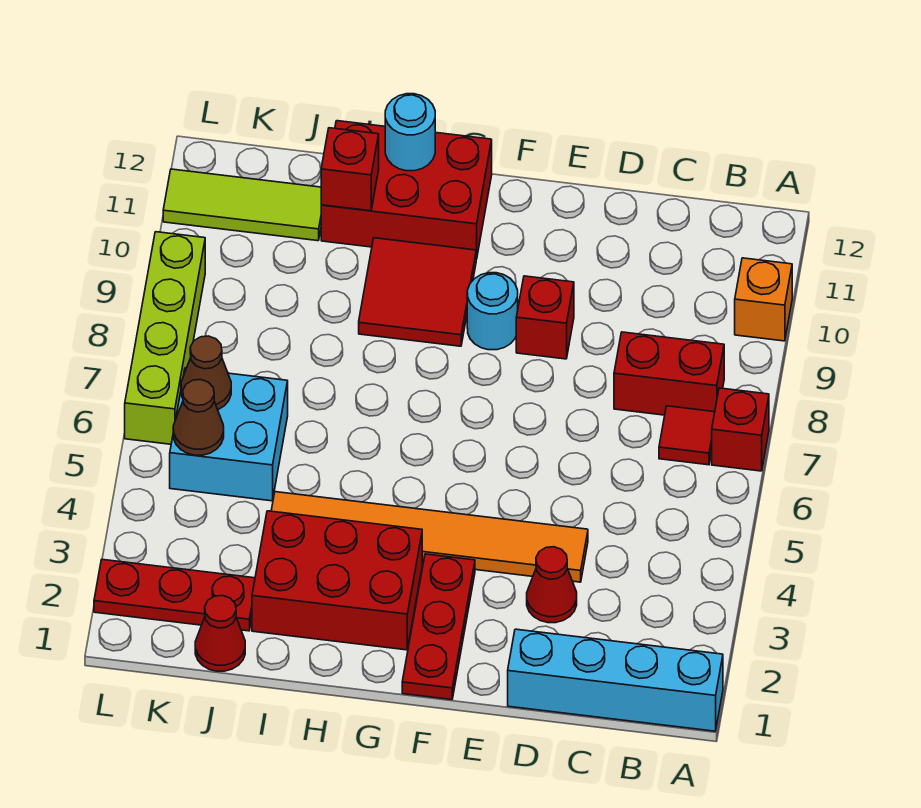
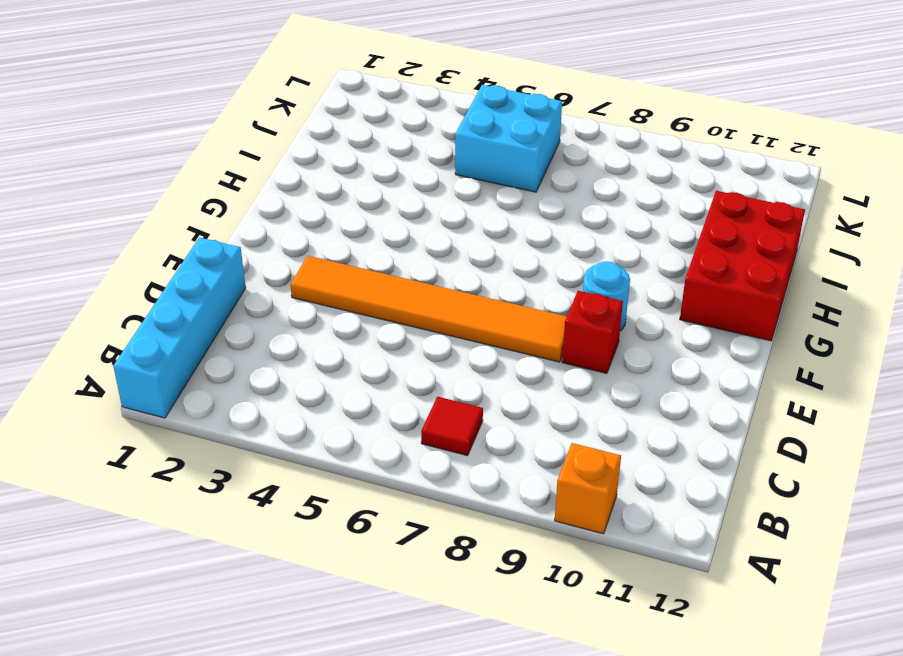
orange 1x6 tile [290,256,567,362] -> orange 1x6 tile turned to [271,492,588,582]
none -> red 1x1 brick [712,388,769,471]
none -> red 1x2 brick [614,332,724,415]
none -> red 1x1 cone [527,547,577,623]

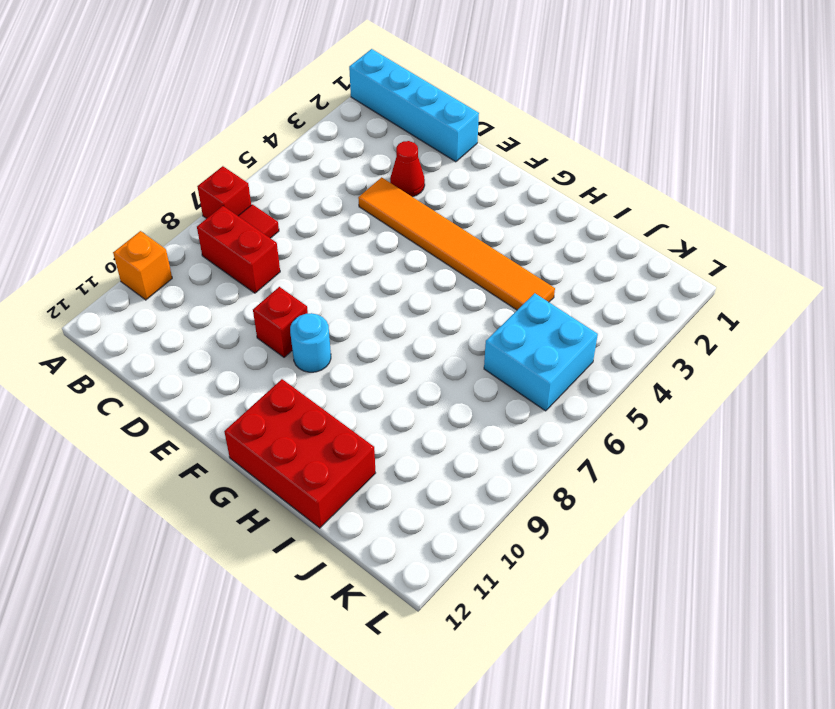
none -> red 1x3 plate [402,554,475,700]
none -> red 2x3 brick [252,511,422,650]
none -> red 2x2 tile [359,238,476,346]

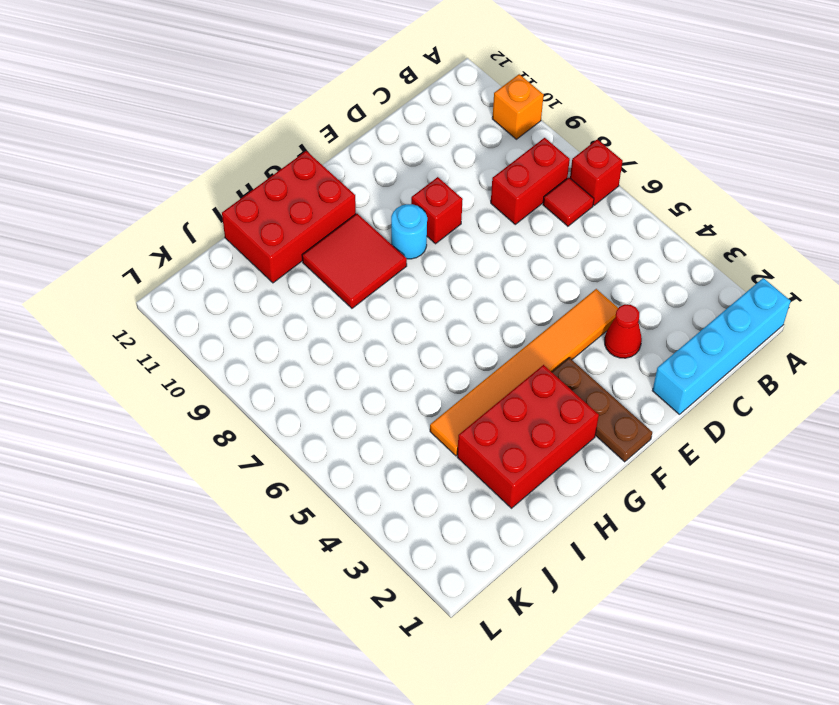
brown 1x3 plate [552,358,652,462] -> red 1x3 plate [402,554,475,700]
none -> red 1x1 cone [195,596,245,671]
none -> red 1x3 plate [94,559,255,631]
none -> cyan 2x2 brick [170,368,288,501]

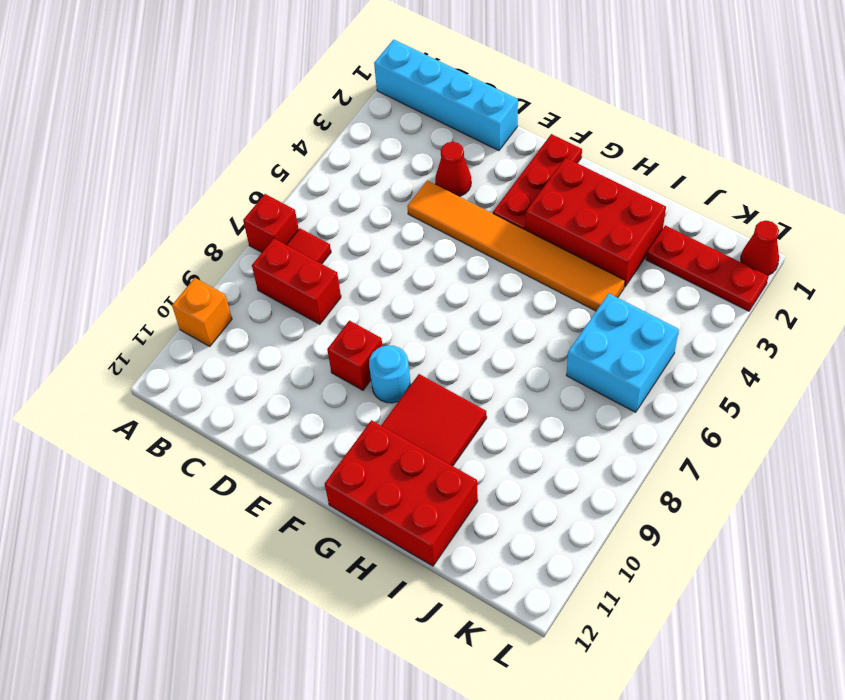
red 1x1 cone [741,221,779,275] -> red 1x1 cone moved to [195,596,245,671]
none -> lime 1x3 tile [163,169,321,241]
none -> lime 1x4 brick [125,232,205,444]
none -> cyan 1x1 round brick [385,94,435,171]

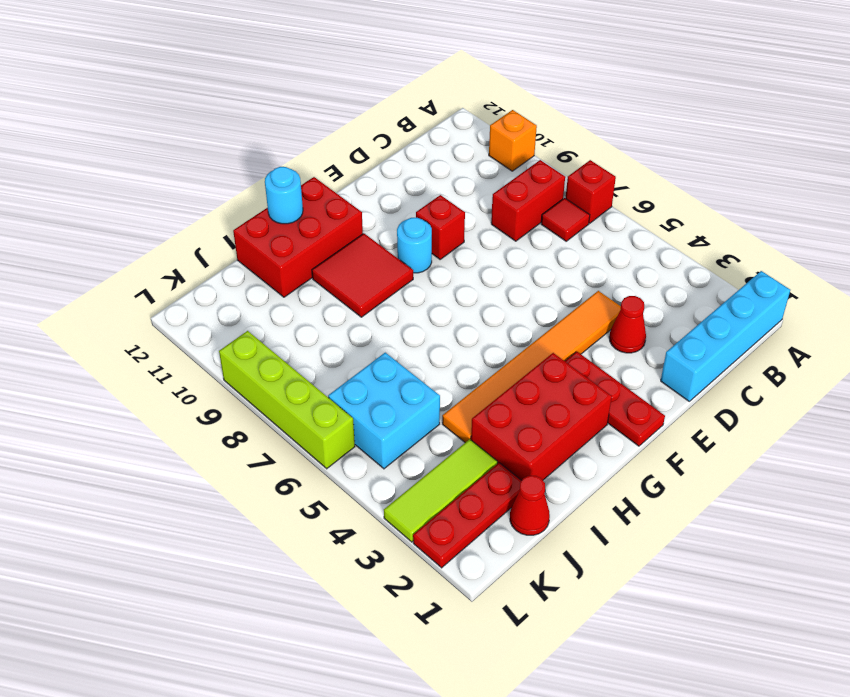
lime 1x3 tile [384,439,498,542] -> lime 1x3 tile moved to [163,169,321,241]
none -> red 1x1 brick [321,128,379,211]
none -> brown 1x1 cone [173,380,224,455]
none -> brown 1x1 cone [181,336,231,410]

